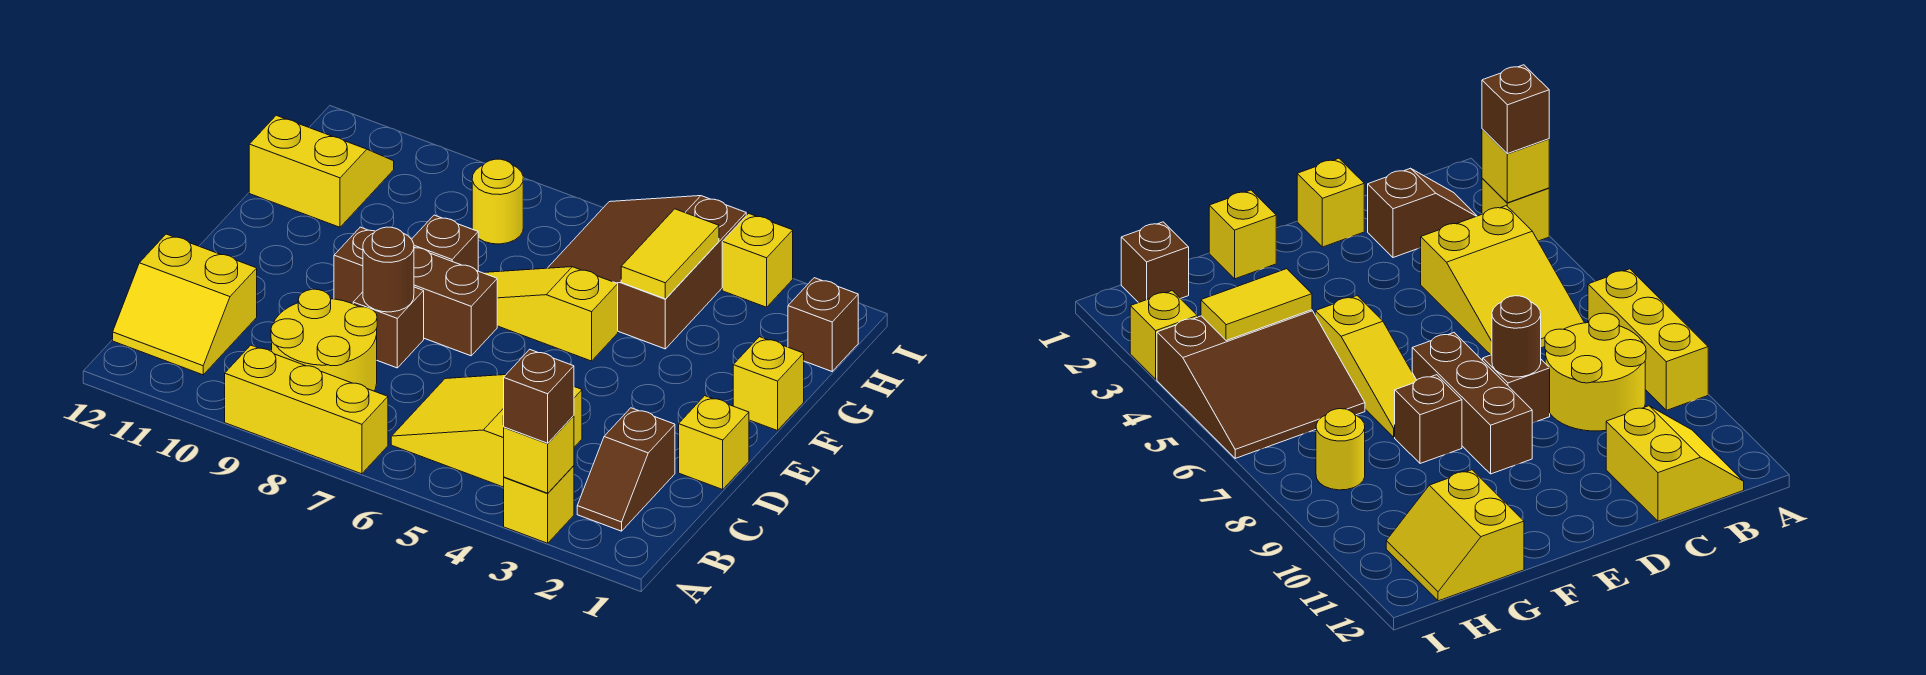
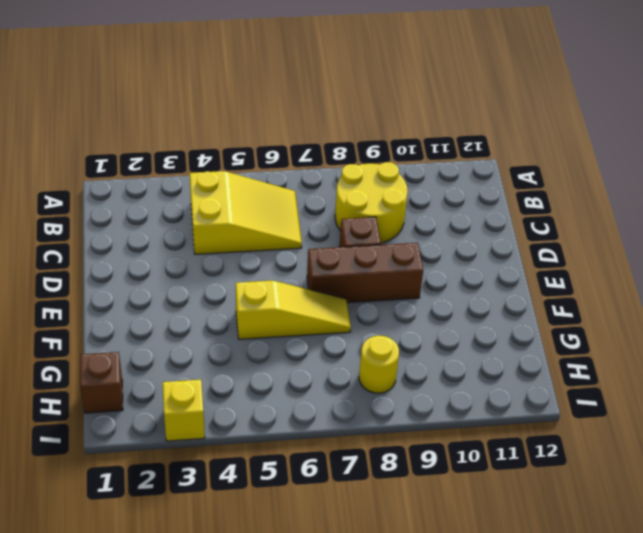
none -> yellow 1x1 brick [504,466,574,543]
none -> yellow 1x3 brick [225,345,388,474]
none -> brown 1x2 slope [577,408,675,531]

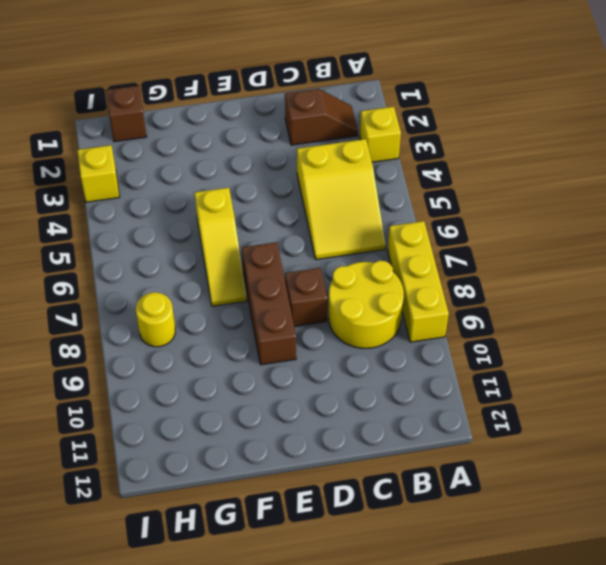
none -> yellow 2x2 slope [113,234,257,375]
none -> yellow 1x1 brick [679,396,749,489]
none -> yellow 1x1 brick [733,337,804,431]

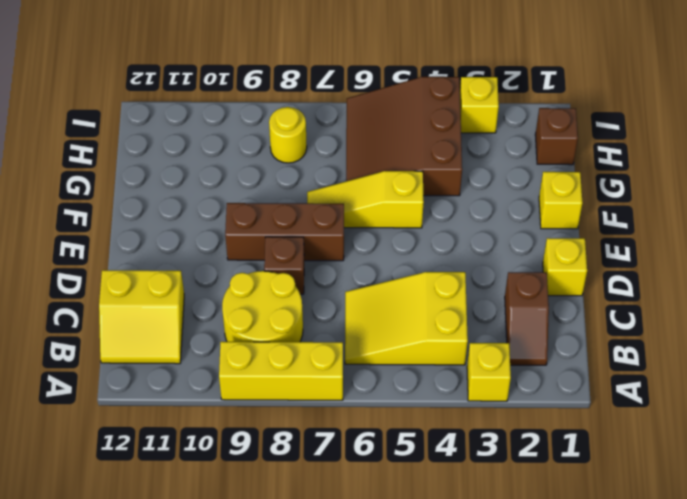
none -> brown 1x1 brick [412,215,478,271]
none -> yellow 2x2 slope [249,115,394,227]
none -> yellow 1x1 brick [504,416,574,493]

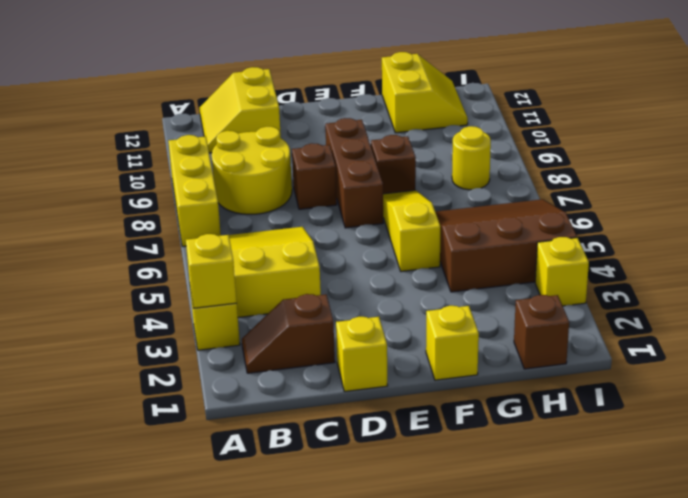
none -> brown 1x1 round brick [363,227,414,312]
none -> yellow 1x2 tile [621,209,719,299]
none -> brown 1x1 brick [503,349,574,443]

